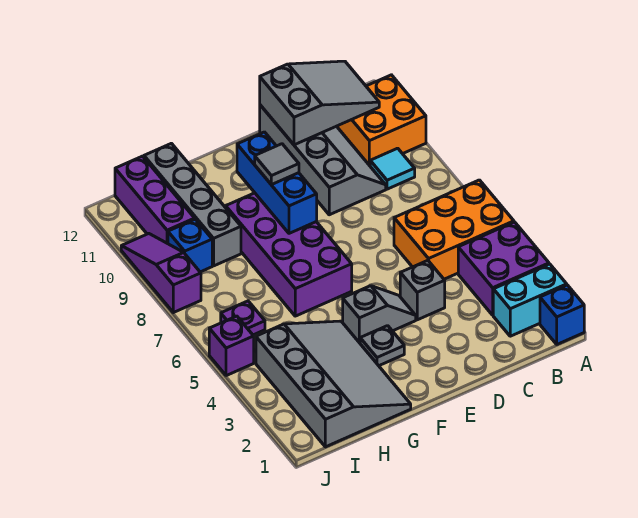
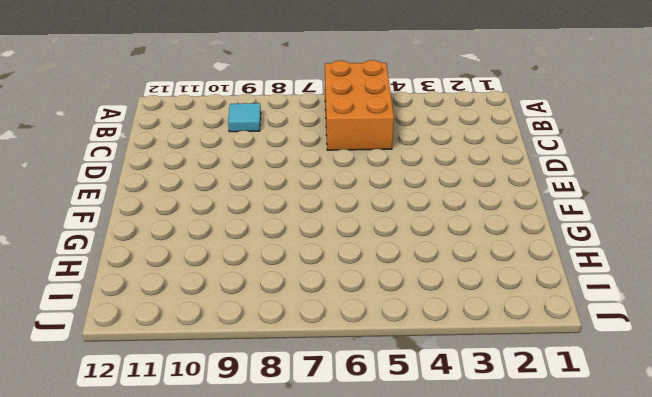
none -> blue 1x1 brick [540,285,584,344]
none -> cyan 1x2 brick [493,264,567,336]
none -> purple 2x2 brick [458,222,549,315]

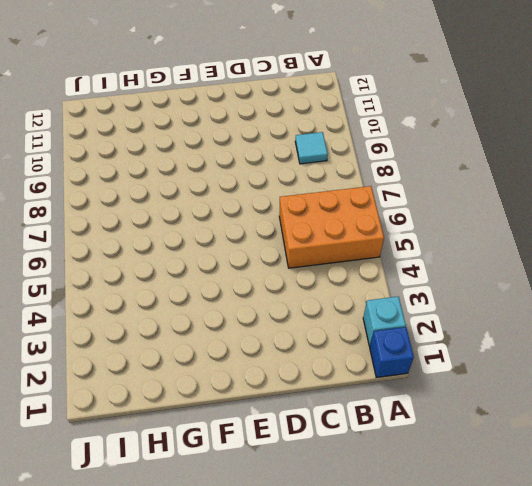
cyan 1x1 brick [363,296,406,346] -> cyan 1x2 brick [493,264,567,336]
none -> purple 2x2 brick [458,222,549,315]
none -> orange 2x2 brick [337,75,426,166]
none -> grey 2x4 slope [260,105,386,215]

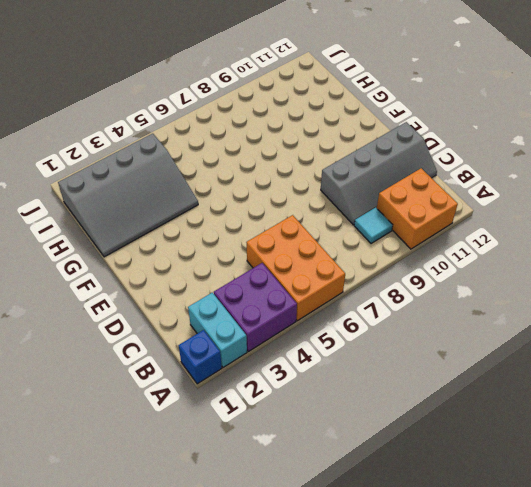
none -> grey 1x1 brick [400,260,445,320]
none -> grey 1x2 slope [343,286,416,343]
none -> grey 1x1 plate [360,326,404,366]

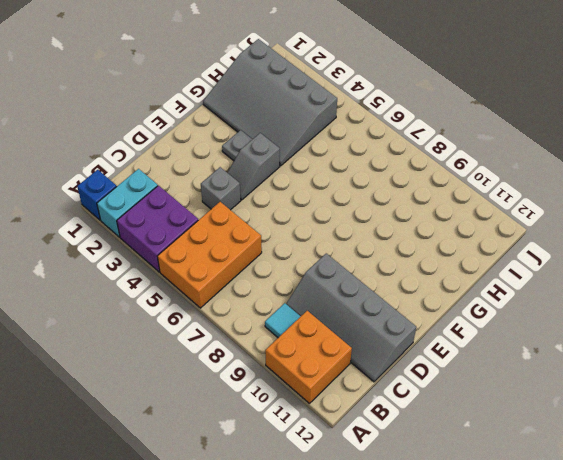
none -> purple 2x4 brick [226,193,352,316]
none -> grey 1x4 brick [144,143,241,266]
none -> purple 1x1 plate [221,301,265,335]

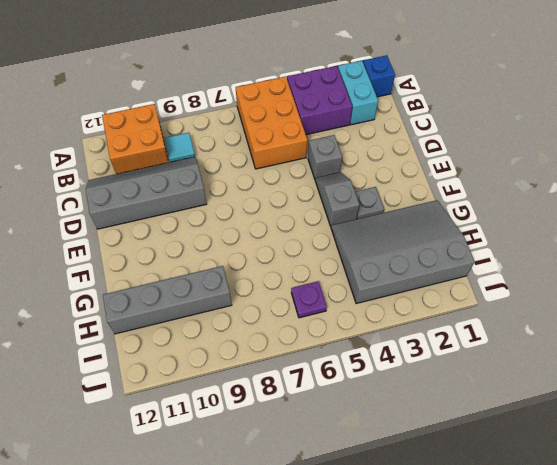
none -> purple 2x4 brick [226,193,352,316]
none -> blue 1x1 brick [168,219,212,272]
none -> purple 1x3 brick [115,156,195,244]

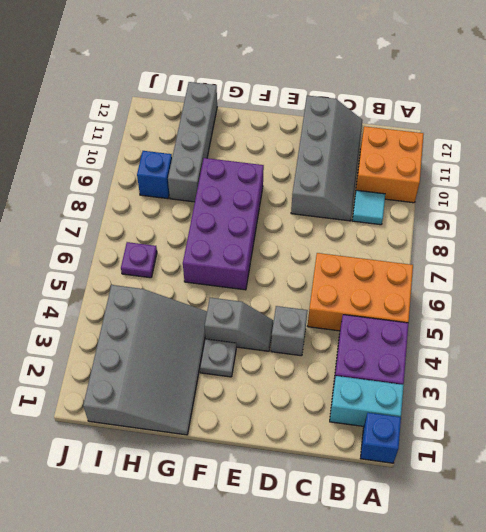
none -> purple 1x3 brick [115,156,195,244]
none -> purple 1x1 brick [209,316,254,376]
none -> purple 1x3 slope [121,234,201,313]

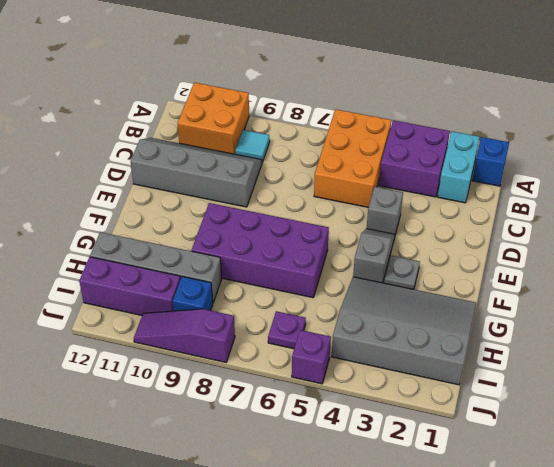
none -> grey 2x3 slope [260,61,379,145]
none -> blue 1x3 brick [237,132,317,233]
none -> grey 1x1 tile [255,144,299,185]

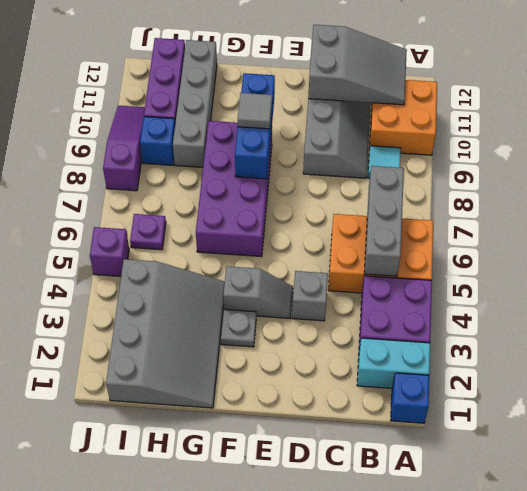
grey 1x3 brick [364,166,404,276] -> none

